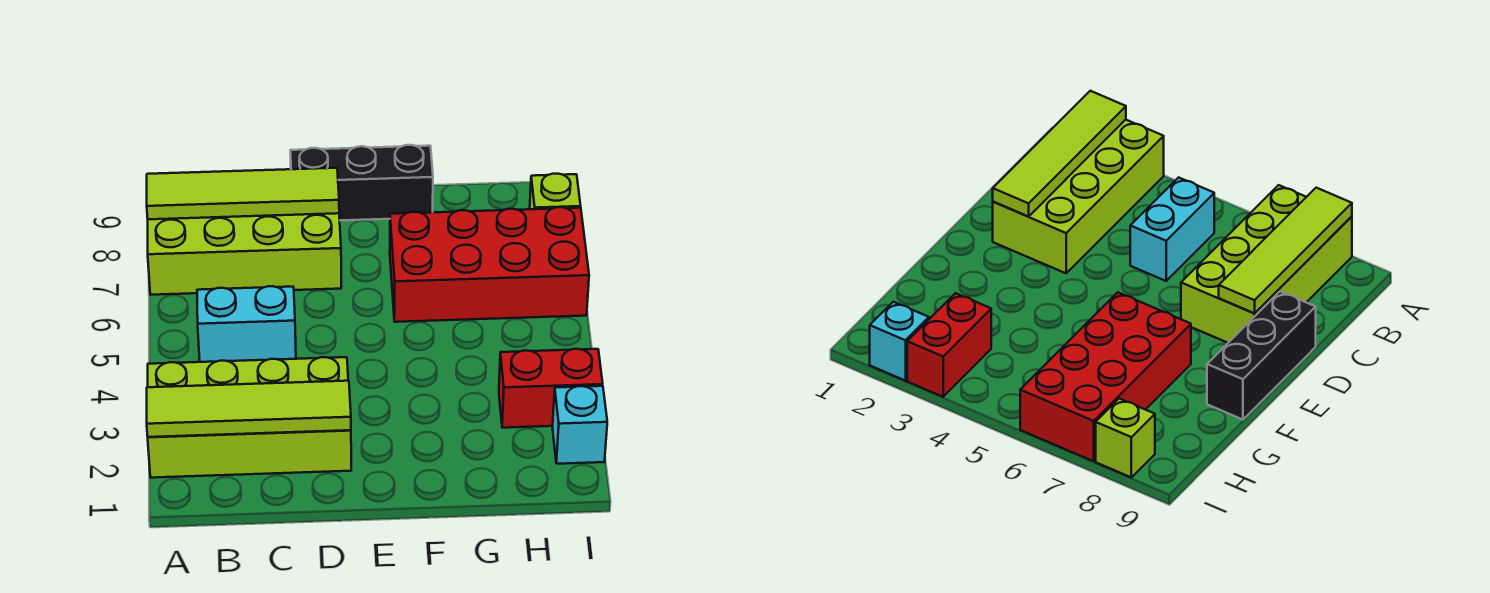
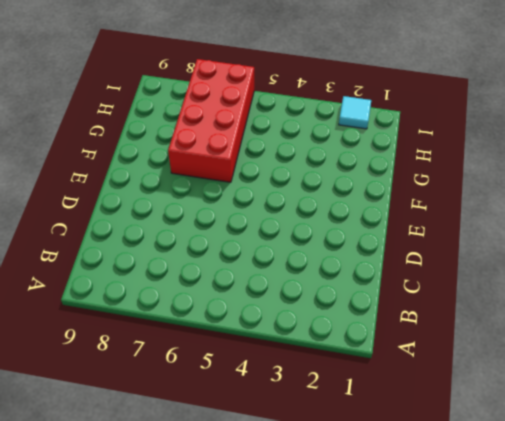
cyan 1x1 tile [339,96,371,129] -> cyan 1x1 brick [552,386,607,464]
none -> lime 2x4 brick [148,357,351,478]
none -> lime 2x4 brick [148,213,341,295]

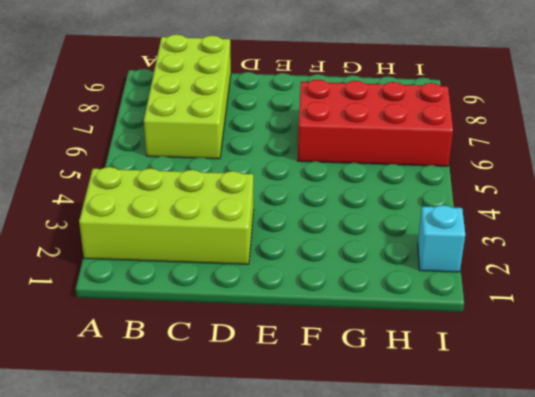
lime 2x4 brick [144,35,231,159] -> lime 2x4 brick turned to [148,213,341,295]
none -> cyan 1x2 brick [197,286,296,362]
none -> black 1x3 brick [290,145,433,220]

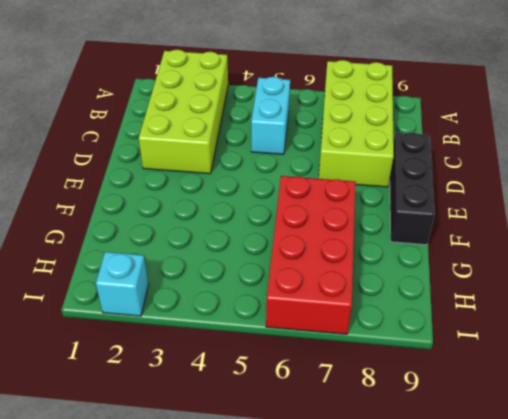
none -> red 1x2 brick [499,349,603,428]
none -> lime 1x1 brick [530,174,581,209]

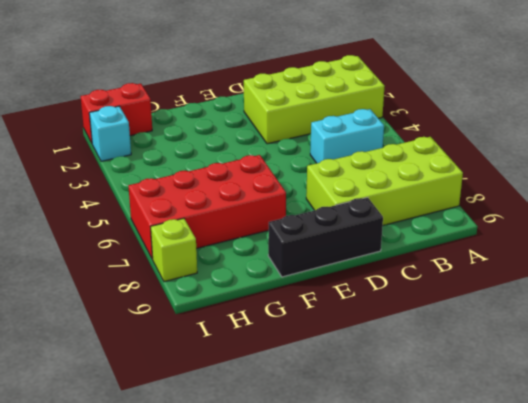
red 1x2 brick [81,83,152,143] -> red 1x2 brick moved to [499,349,603,428]
none -> lime 1x4 tile [147,381,351,437]
none -> lime 1x4 tile [147,168,339,219]

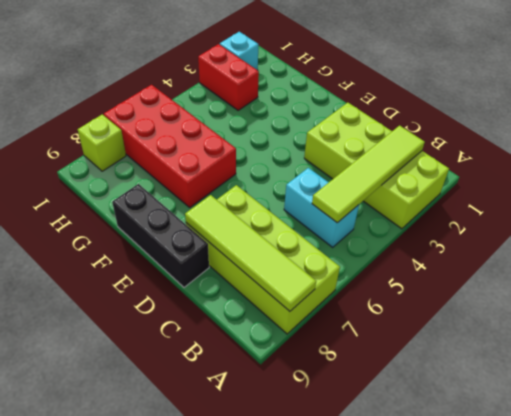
lime 1x4 tile [312,125,425,223] -> lime 1x4 tile turned to [147,381,351,437]

